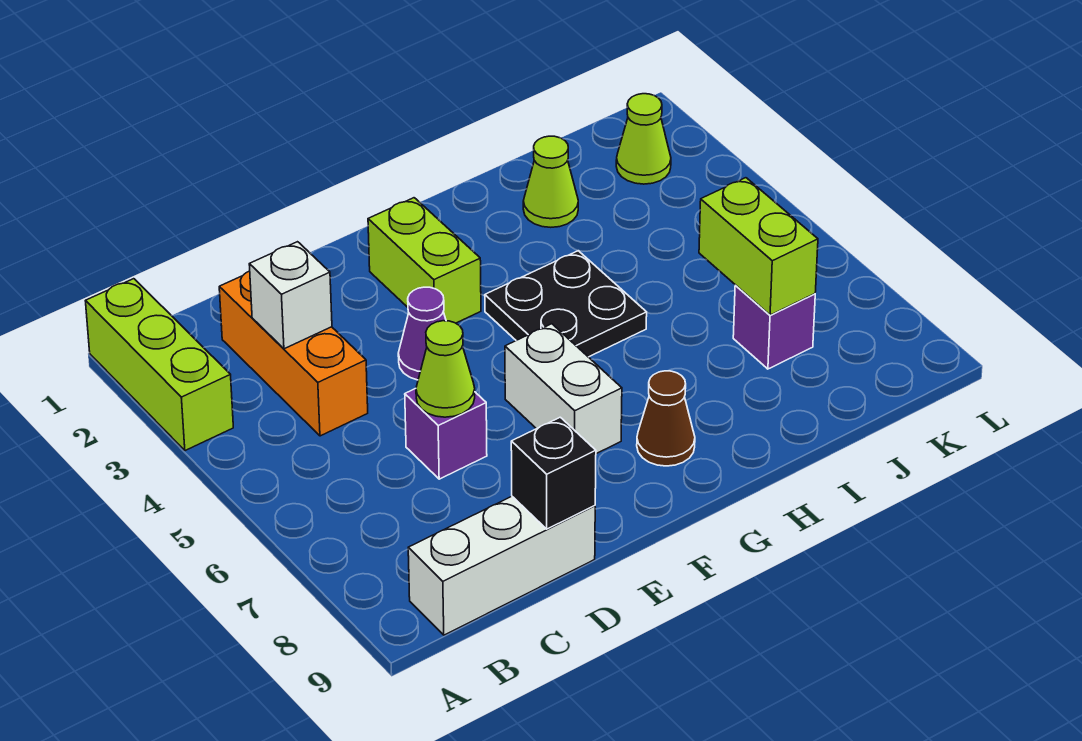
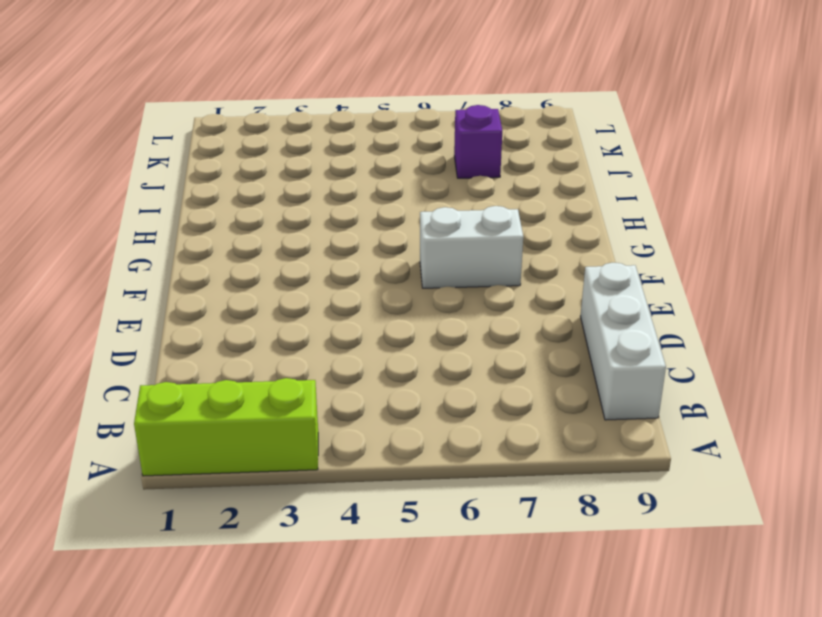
none -> orange 1x3 brick [219,271,368,436]
none -> purple 1x1 brick [405,389,487,479]
none -> purple 1x1 cone [398,287,446,380]

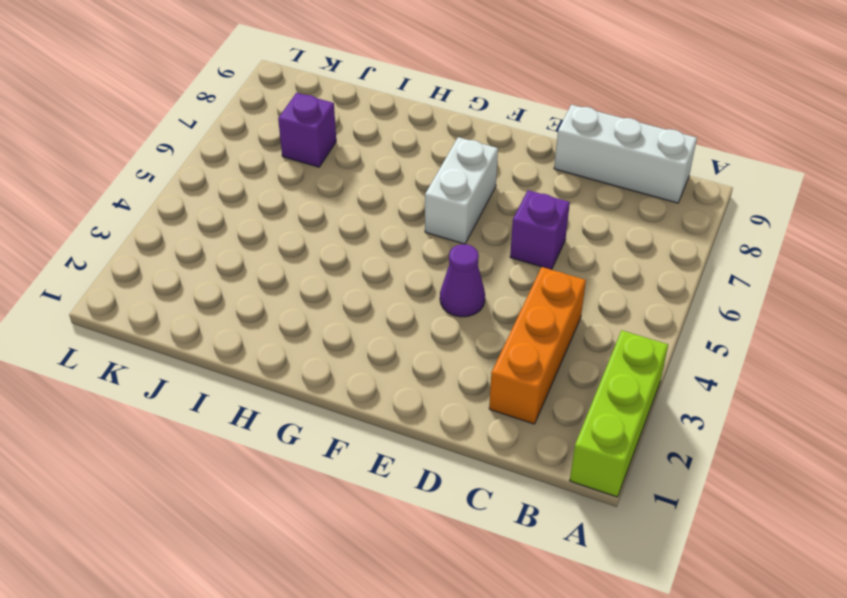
none -> lime 1x2 brick [368,198,481,323]
none -> black 2x2 plate [485,251,647,357]
none -> brown 1x1 cone [637,371,695,466]

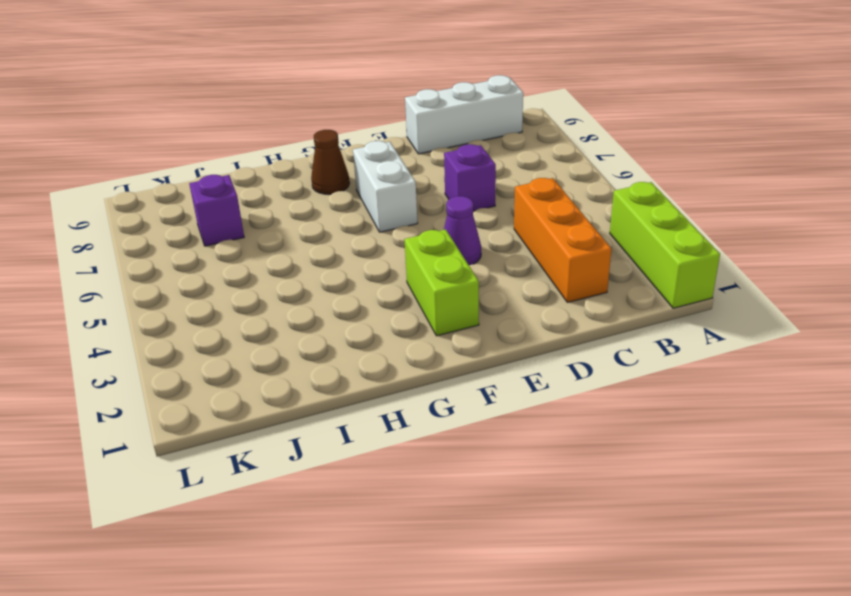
none -> black 2x2 plate [485,251,647,357]
none -> lime 1x1 cone [523,136,578,227]
none -> lime 1x1 cone [616,94,671,184]

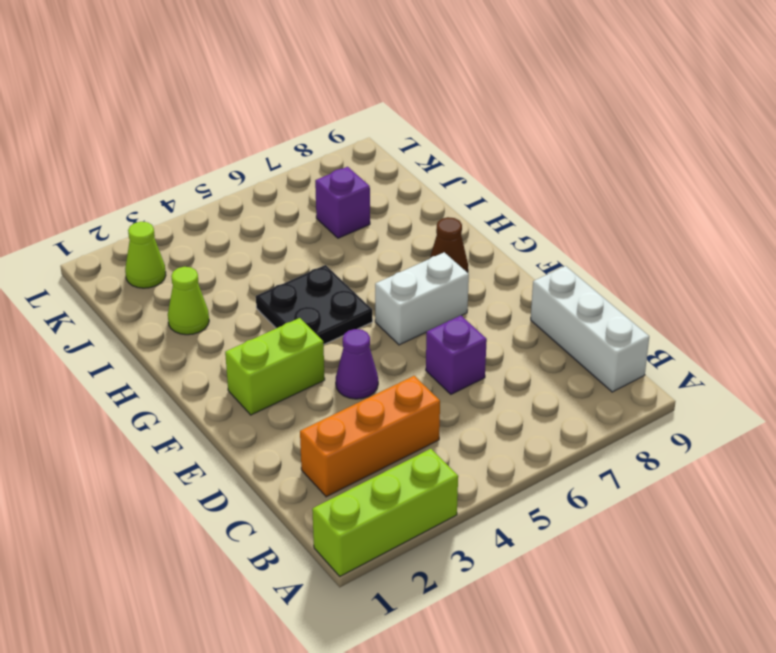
none -> white 1x1 brick [249,242,332,349]
none -> lime 1x1 cone [416,321,475,417]
none -> black 1x1 brick [511,417,596,529]

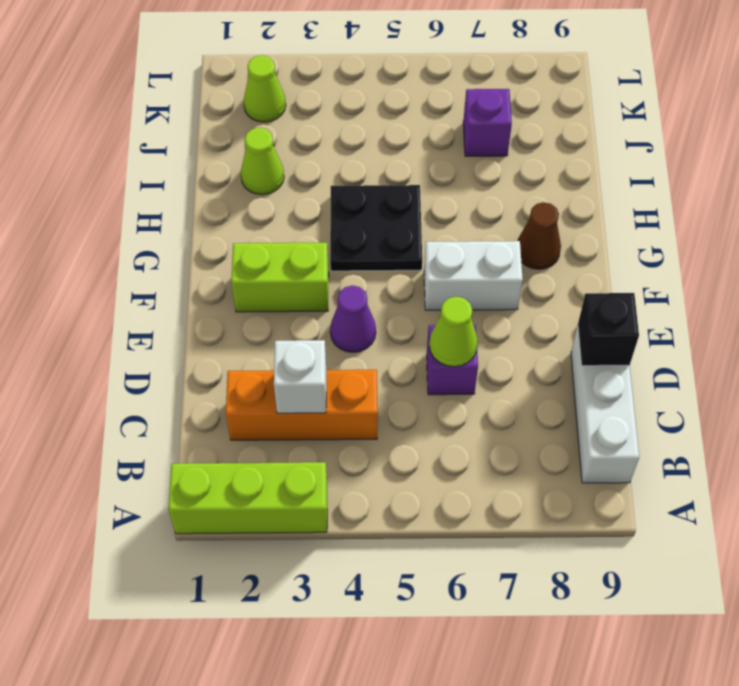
none -> lime 1x2 brick [699,178,818,315]

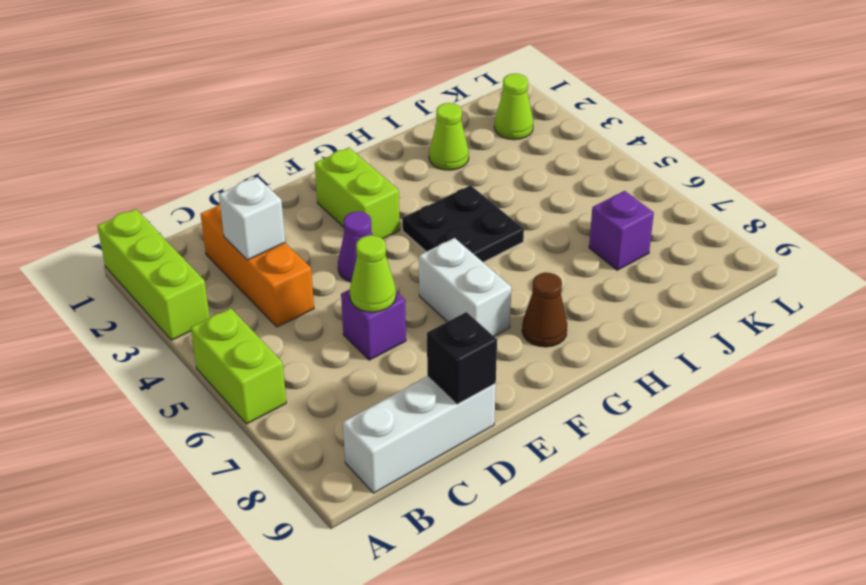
lime 1x2 brick [191,308,286,424] -> lime 1x2 brick moved to [699,178,818,315]

